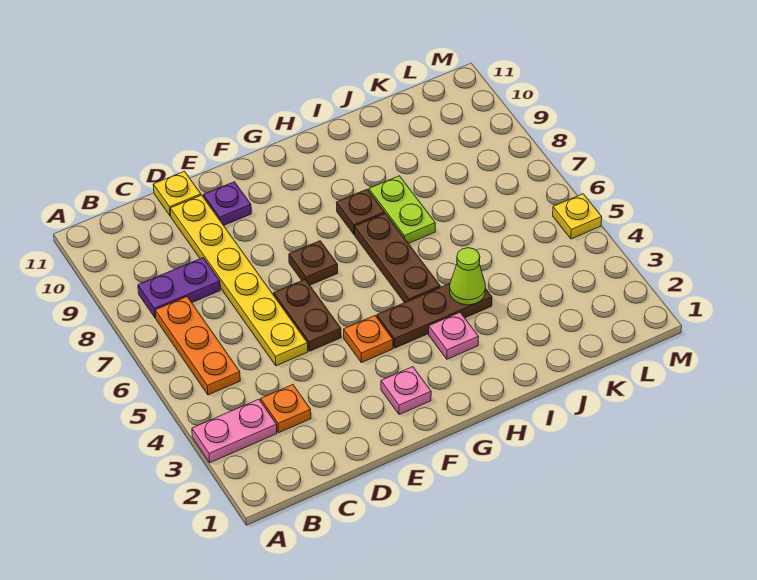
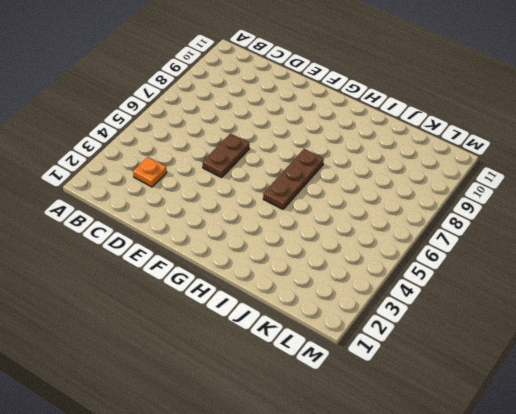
none -> pink 1x2 plate [192,399,277,463]
none -> orange 1x3 plate [155,297,240,395]
none -> purple 1x2 plate [138,258,220,318]

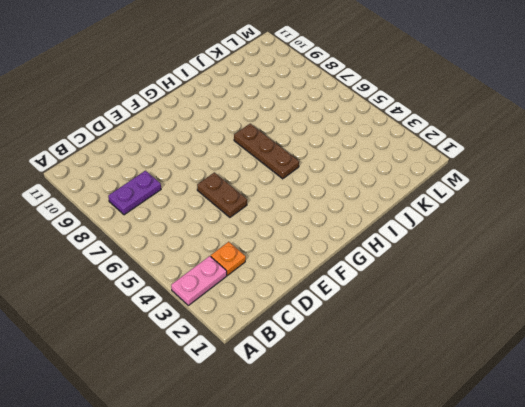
none -> orange 1x3 plate [155,297,240,395]
none -> yellow 1x6 plate [170,195,308,366]
none -> yellow 1x1 plate [153,171,201,216]

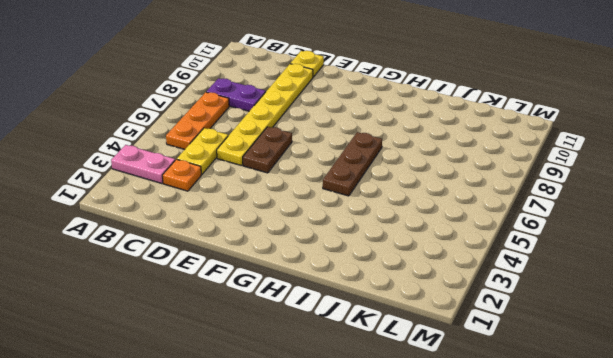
yellow 1x2 plate [177,128,228,174] -> none
none -> purple 1x1 plate [203,182,251,225]
none -> pink 1x1 plate [381,367,431,415]
none -> orange 1x1 plate [344,316,393,363]

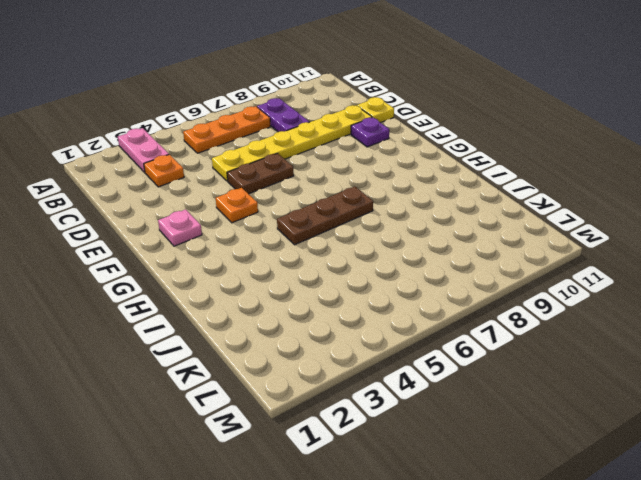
none -> brown 1x1 plate [289,241,338,285]
none -> brown 1x3 plate [377,283,492,348]
none -> pink 1x1 plate [429,312,479,359]

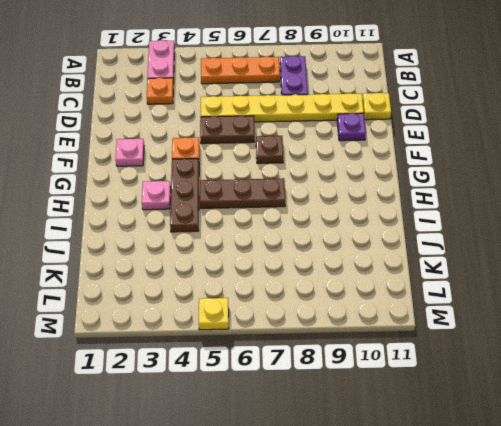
none -> brown 1x1 plate [336,189,385,234]
none -> lime 1x2 plate [369,176,435,244]
none -> lime 1x1 cone [450,248,486,305]

